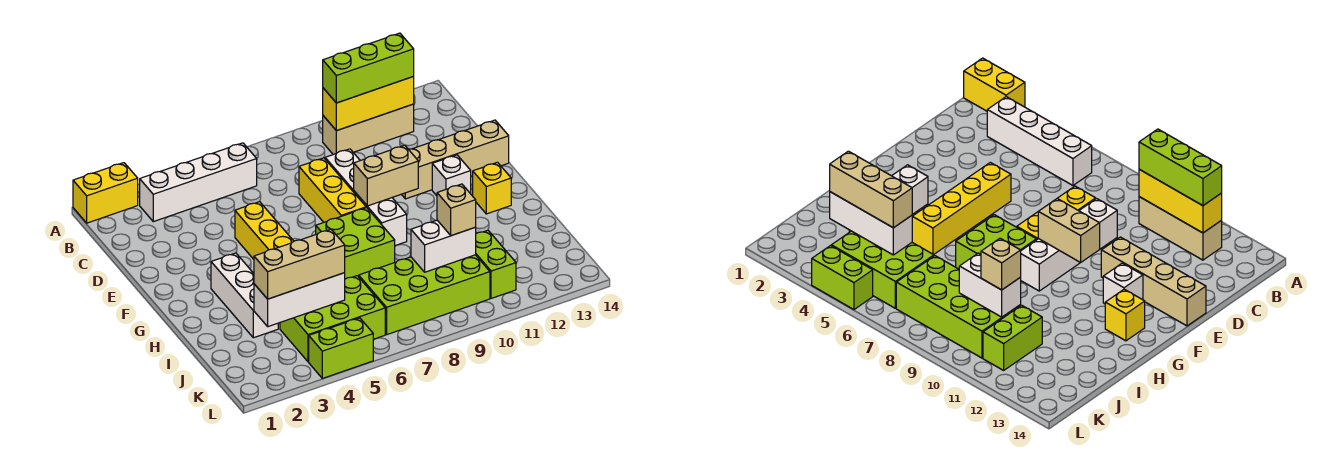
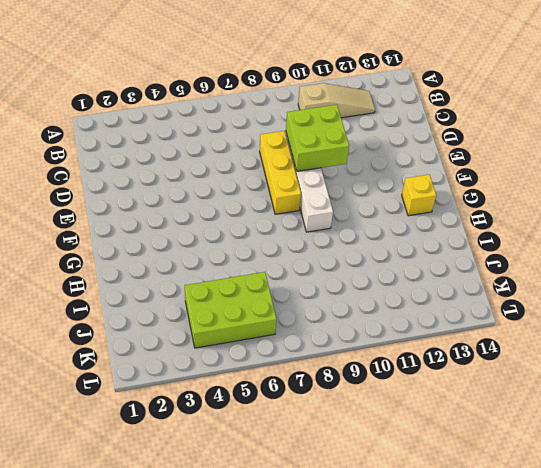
tan 1x3 slope [298,83,375,118] -> tan 1x3 brick [323,104,414,155]
lime 2x2 brick [286,105,349,171] -> lime 2x2 brick moved to [316,208,395,279]
none -> yellow 1x2 brick [73,163,138,223]
none -> white 1x4 brick [140,143,257,222]
none -> yellow 1x4 brick [235,202,294,259]

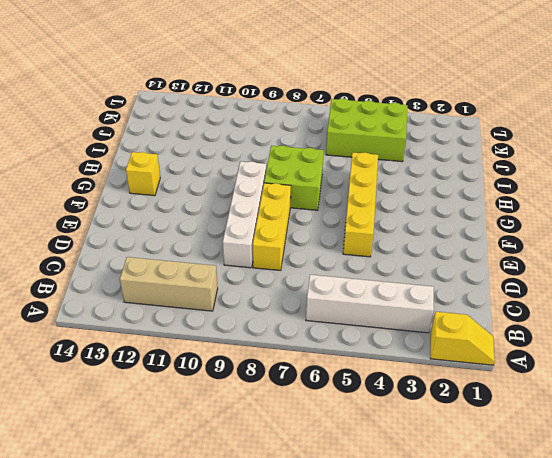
yellow 1x2 slope [430,312,495,365] -> yellow 1x2 brick [73,163,138,223]
none -> tan 1x4 brick [402,120,509,199]
none -> white 1x1 brick [432,155,471,196]
none -> white 1x3 brick [211,253,278,338]

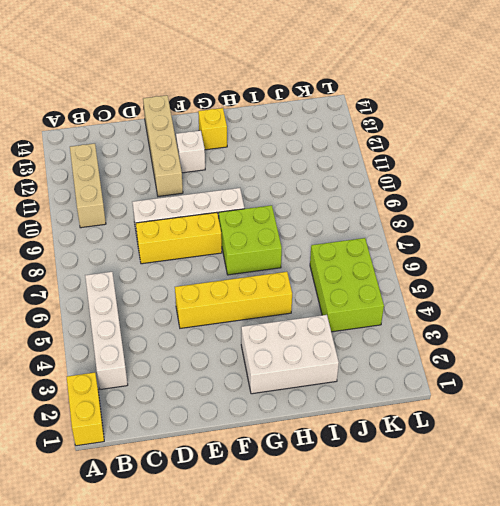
white 2x3 brick [241,315,339,394] -> white 1x3 brick [211,253,278,338]
none -> lime 2x4 brick [359,255,490,334]
none -> lime 1x2 brick [476,230,516,298]
none -> lime 1x2 brick [309,318,373,378]

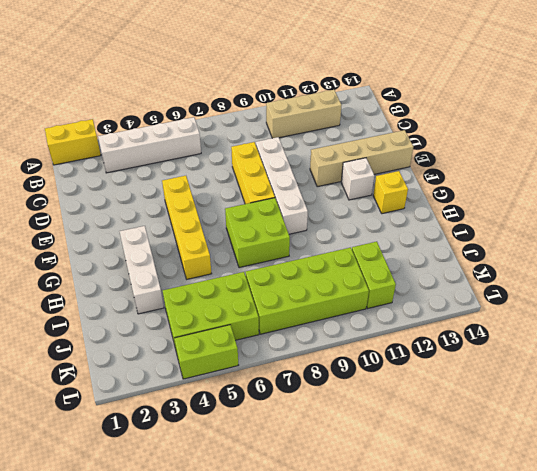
none -> yellow 1x3 brick [323,77,414,131]
none -> tan 1x2 brick [354,145,418,206]
none -> white 1x3 brick [254,273,345,327]

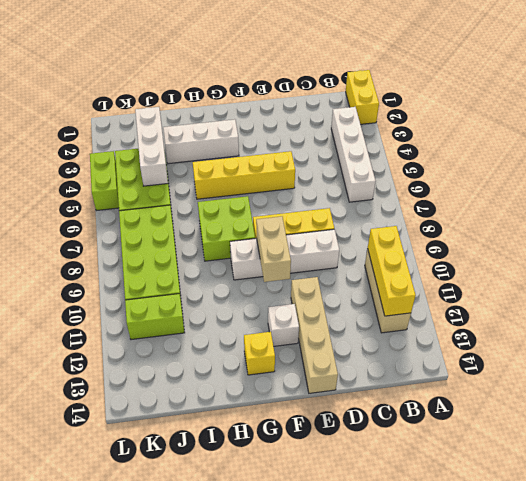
none -> white 1x2 brick [411,220,476,272]
none -> lime 1x3 brick [323,33,414,103]
none -> tan 1x3 brick [254,229,345,299]

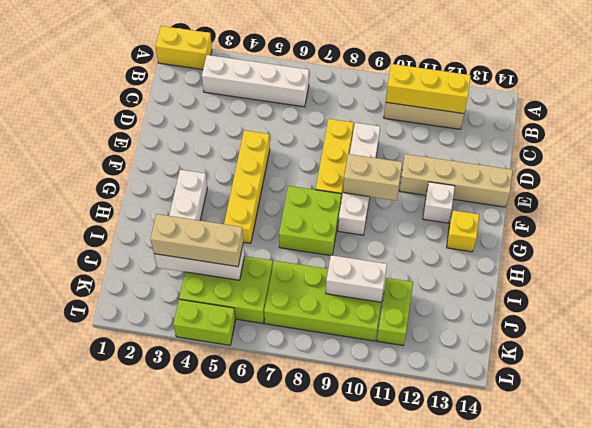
none -> lime 1x3 brick [323,33,414,103]
none -> tan 1x1 brick [437,184,476,236]

